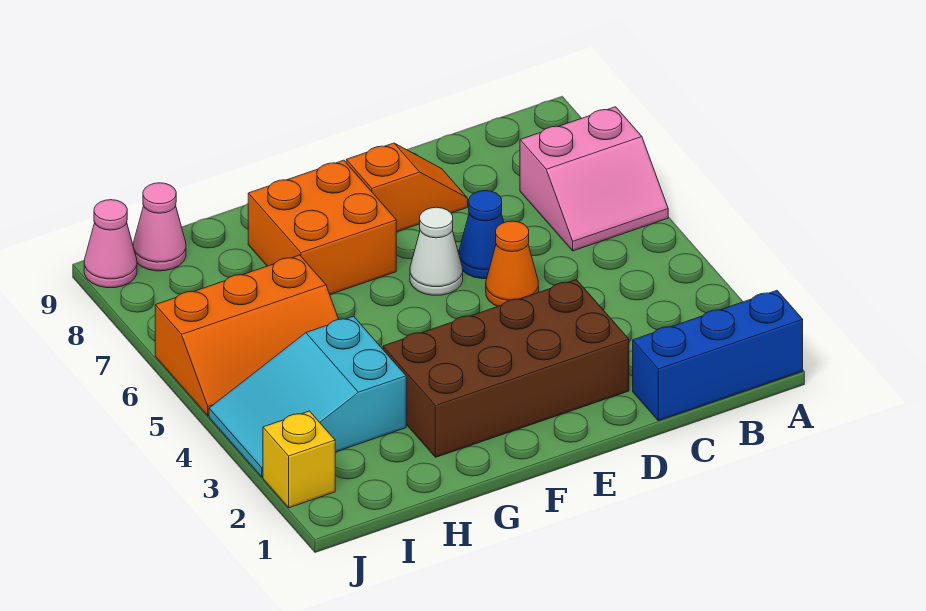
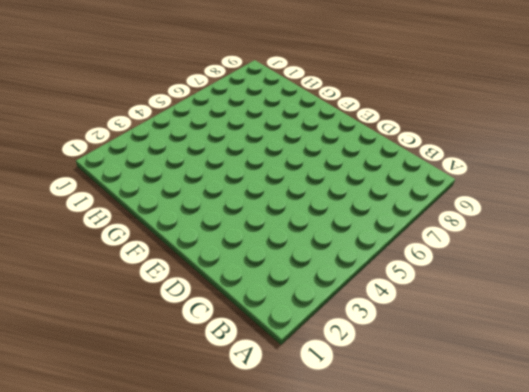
none -> blue 1x3 brick [633,290,803,421]
none -> pink 2x2 slope [520,107,668,251]
none -> brown 2x4 brick [383,280,629,457]

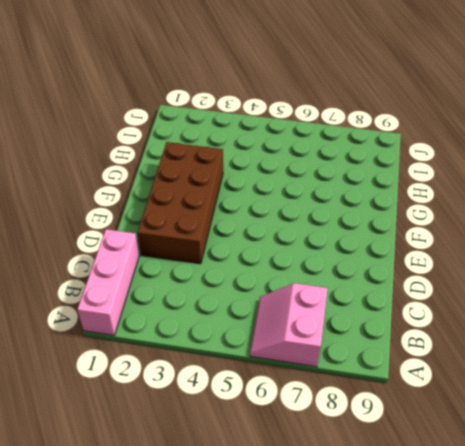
pink 1x3 brick [77,229,139,336] -> blue 1x3 brick [633,290,803,421]
none -> orange 1x1 cone [486,221,539,307]
none -> blue 1x1 cone [459,191,504,279]
none -> orange 1x2 slope [346,143,468,232]

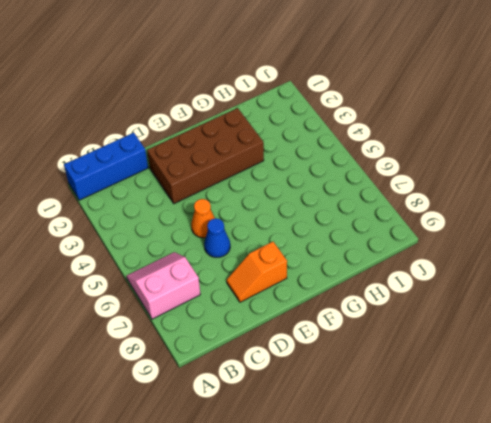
none -> white 1x1 cone [410,207,463,295]
none -> orange 2x2 brick [248,160,396,295]
none -> cyan 2x3 slope [209,316,406,477]

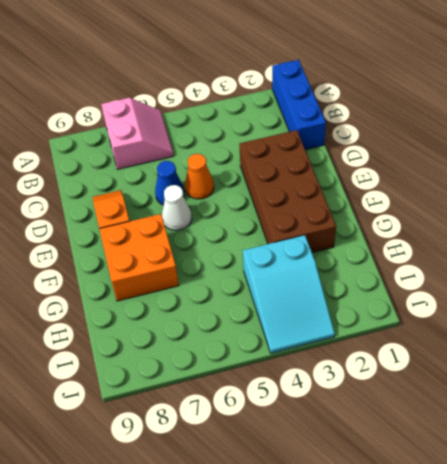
none -> orange 2x3 slope [155,255,339,416]
none -> pink 1x1 cone [133,183,186,271]
none -> yellow 1x1 brick [263,411,335,508]

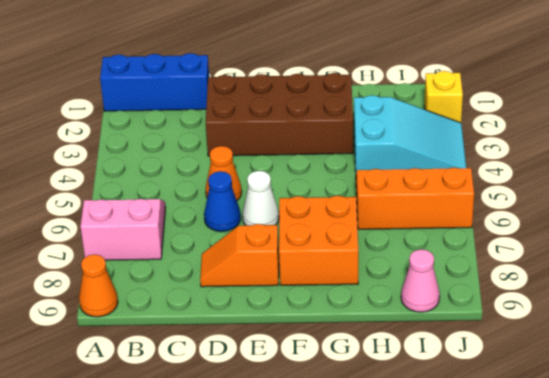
orange 1x1 cone [79,254,118,317] -> none
none -> pink 1x1 cone [84,200,137,288]

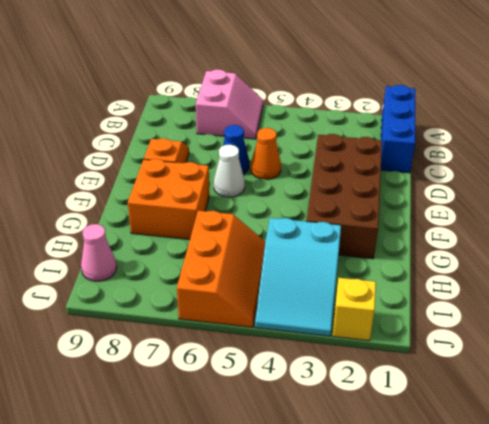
none -> pink 1x1 cone [84,200,137,288]

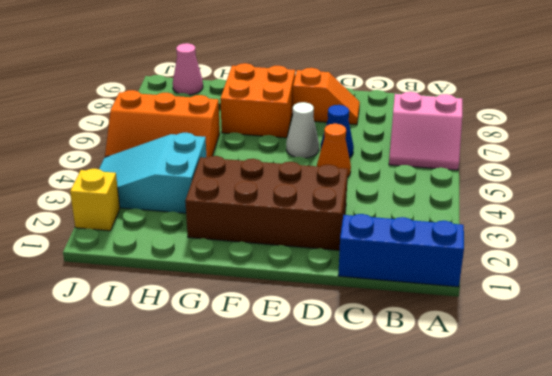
none -> pink 1x1 cone [84,200,137,288]

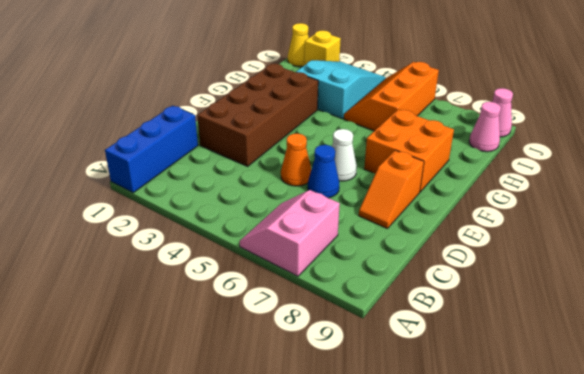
yellow 1x1 cone [288,23,309,67] -> none

